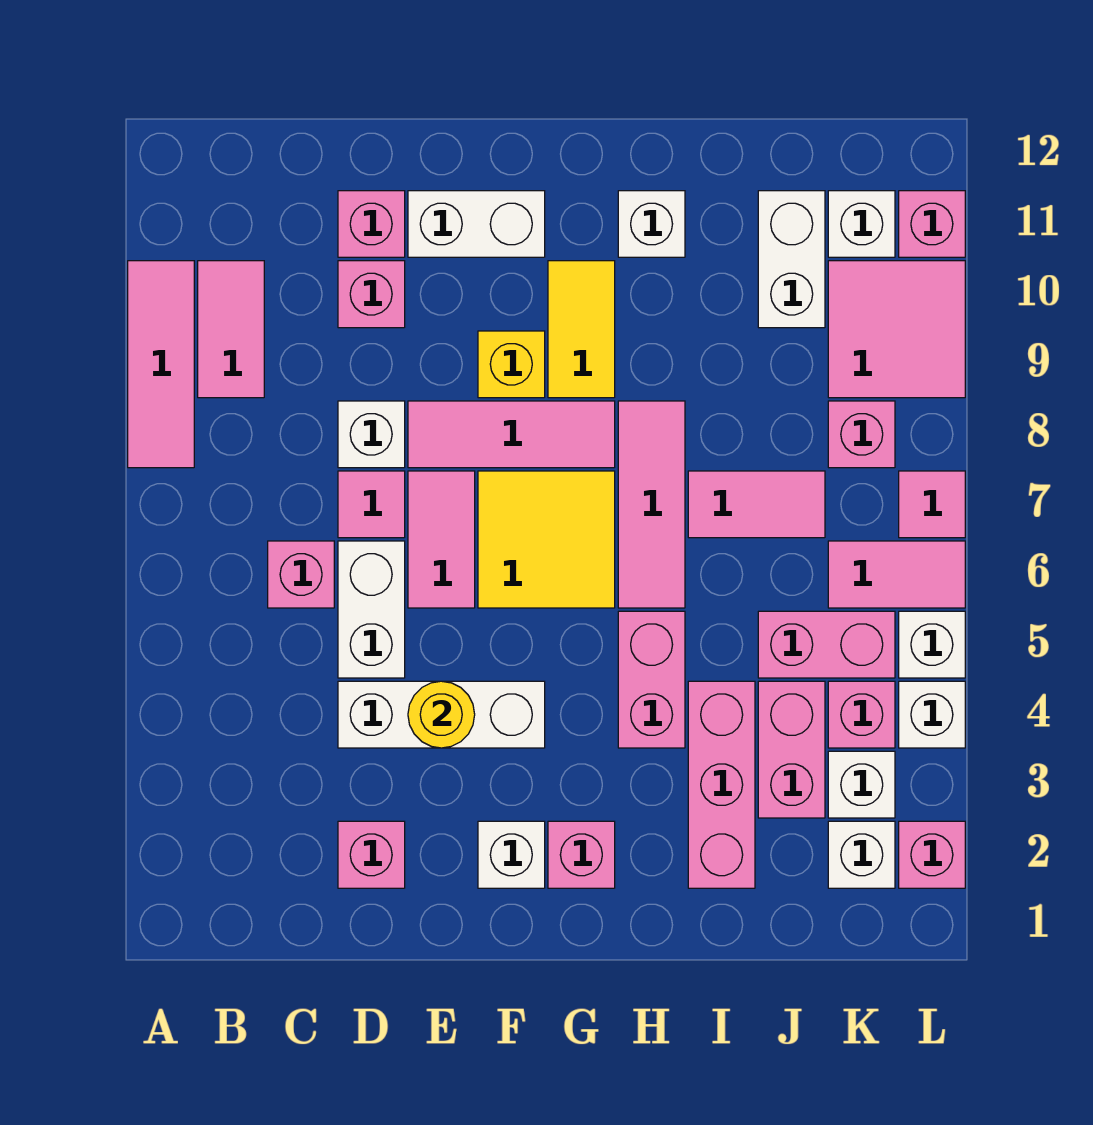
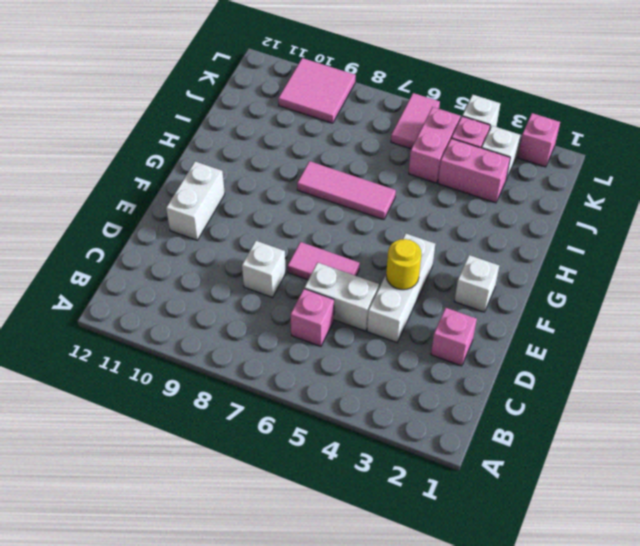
none -> pink 1x3 tile [128,261,194,468]
none -> pink 1x2 tile [198,261,264,398]
none -> pink 1x1 tile [338,471,405,538]
none -> pink 1x1 brick [338,261,405,328]

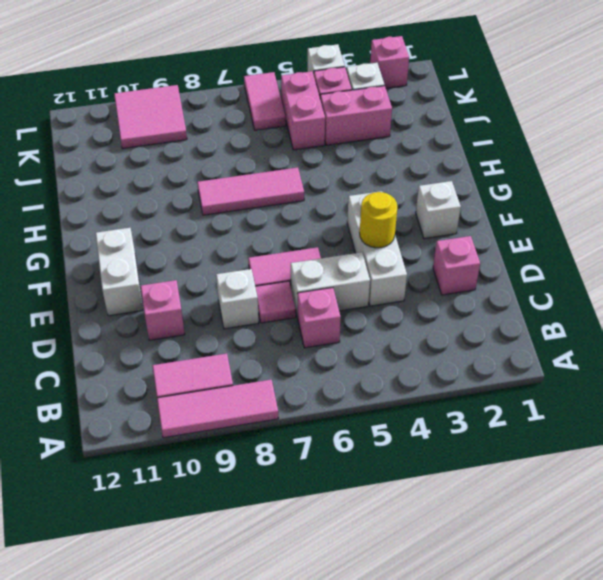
none -> pink 1x1 brick [338,191,405,257]
none -> pink 1x3 tile [408,401,615,468]
none -> yellow 2x2 tile [478,471,615,608]
none -> yellow 1x1 brick [478,331,545,398]

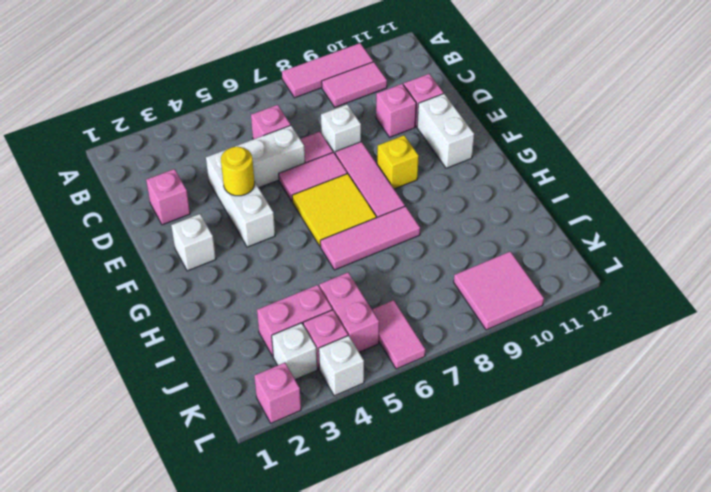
none -> pink 1x1 brick [548,821,615,888]
none -> yellow 1x2 tile [548,261,615,398]
none -> pink 1x2 brick [618,611,685,748]
none -> white 1x1 brick [618,191,685,257]

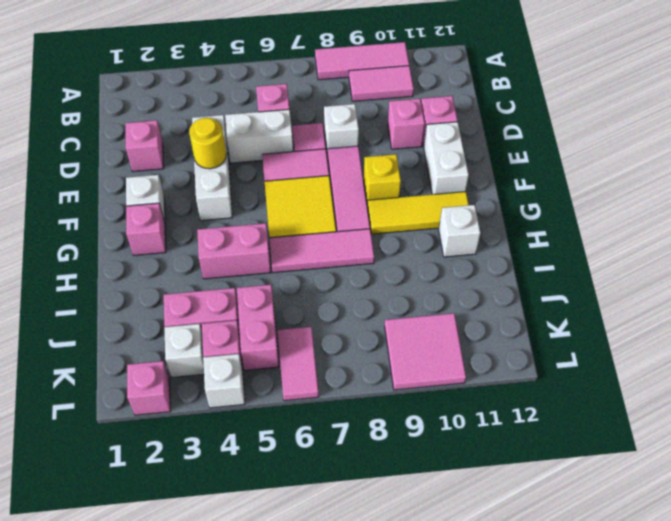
yellow 1x3 tile [367,192,469,234] -> yellow 1x2 tile [548,261,615,398]
none -> pink 1x3 brick [688,681,755,888]
none -> pink 1x2 tile [688,471,825,538]
none -> white 1x2 brick [758,191,825,328]
none -> white 1x1 brick [828,821,895,888]

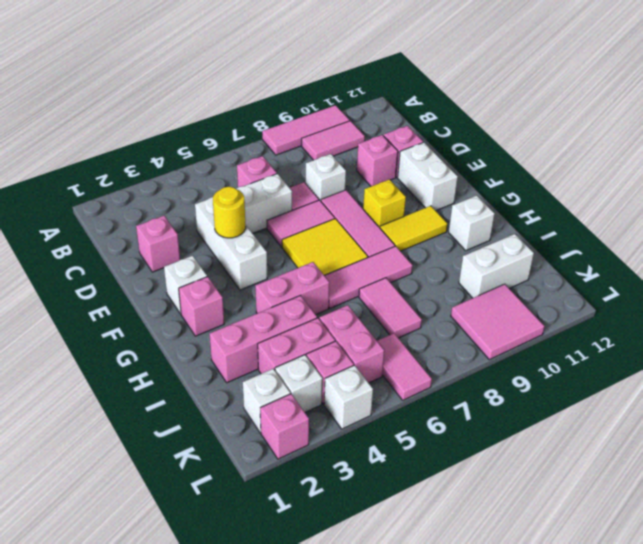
none -> pink 1x1 brick [828,401,895,468]
none -> white 1x1 brick [828,191,895,257]
none -> white 1x1 brick [899,611,965,678]
none -> pink 1x1 tile [899,471,965,538]

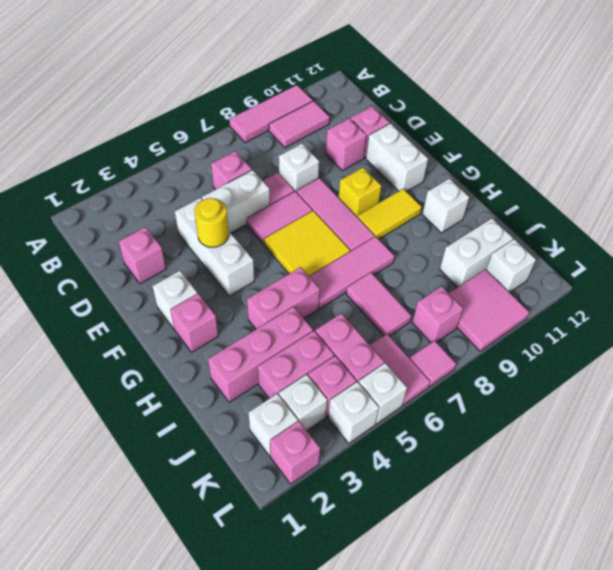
none -> pink 1x1 brick [899,191,965,257]

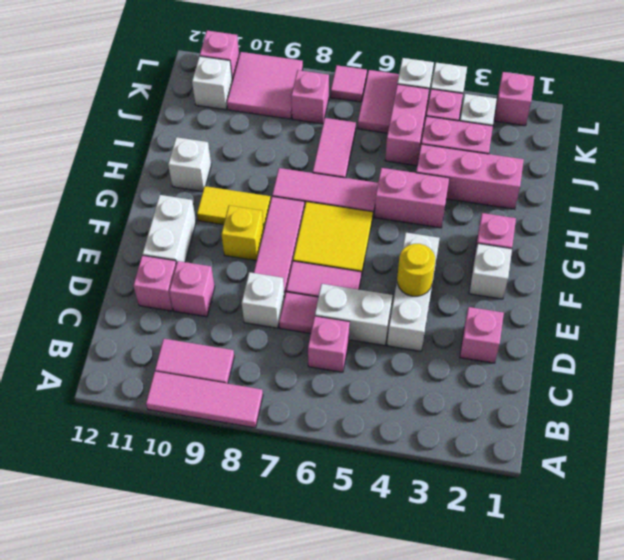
none -> white 1x2 brick [758,191,825,328]
none -> white 1x1 brick [828,821,895,888]

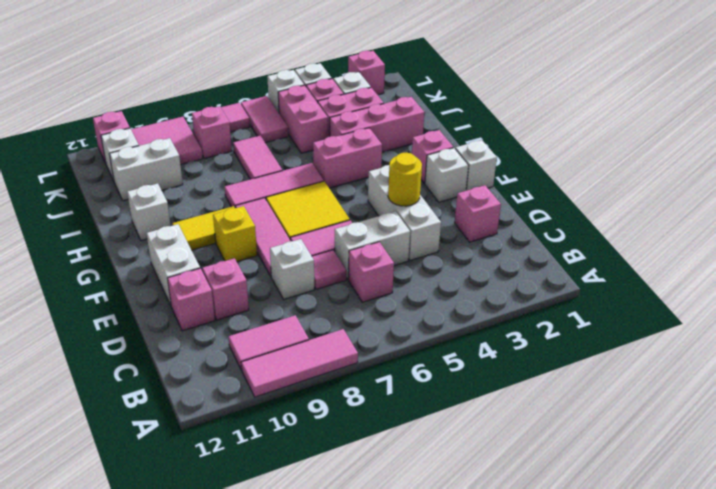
white 1x1 brick [455,140,497,191] -> white 1x1 brick moved to [828,821,895,888]

